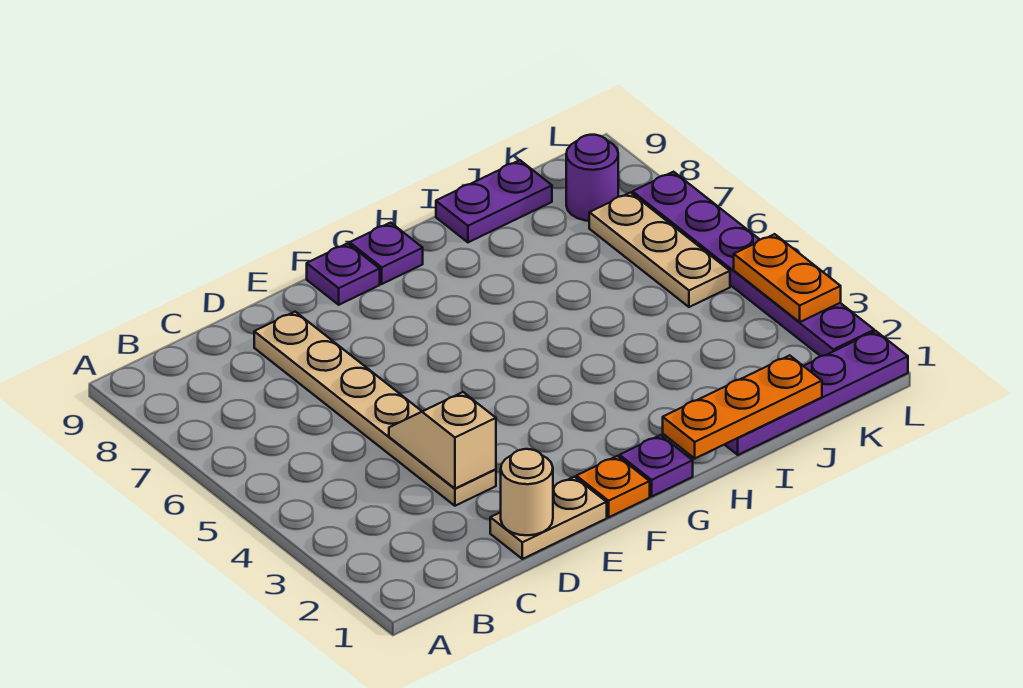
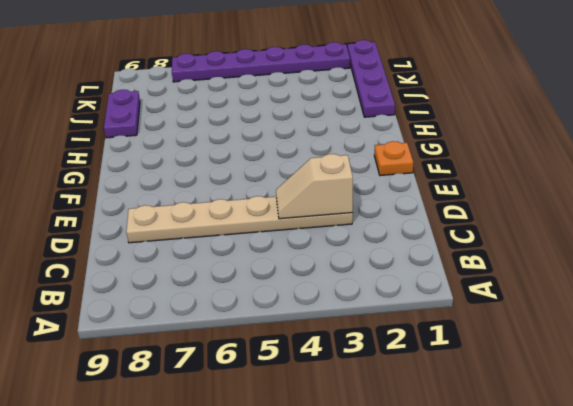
none -> tan 1x2 plate [490,477,607,559]
none -> purple 1x1 plate [307,243,380,305]
none -> purple 1x1 plate [620,435,693,496]

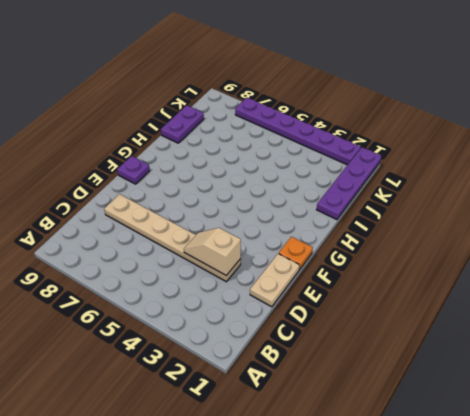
none -> purple 1x1 plate [620,435,693,496]
none -> purple 1x1 plate [350,223,423,284]
none -> tan 1x3 plate [589,193,730,307]

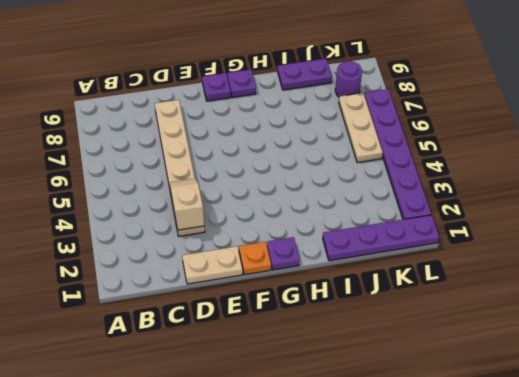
none -> tan 1x1 round brick [501,449,553,535]
none -> orange 1x3 plate [663,355,822,458]
none -> orange 1x2 plate [734,234,841,322]

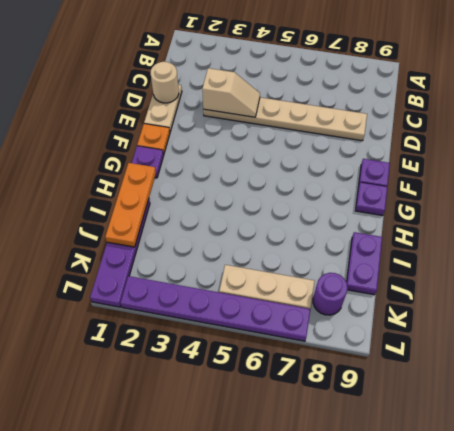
none -> orange 1x2 plate [734,234,841,322]

